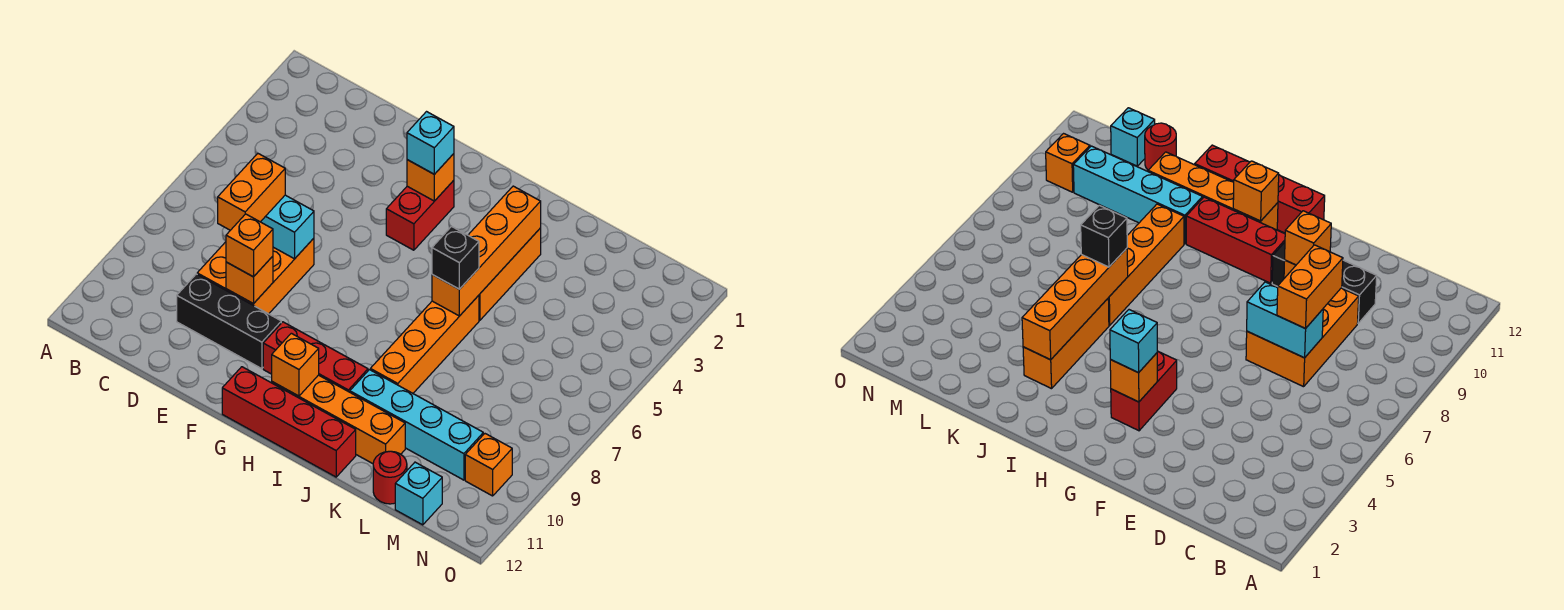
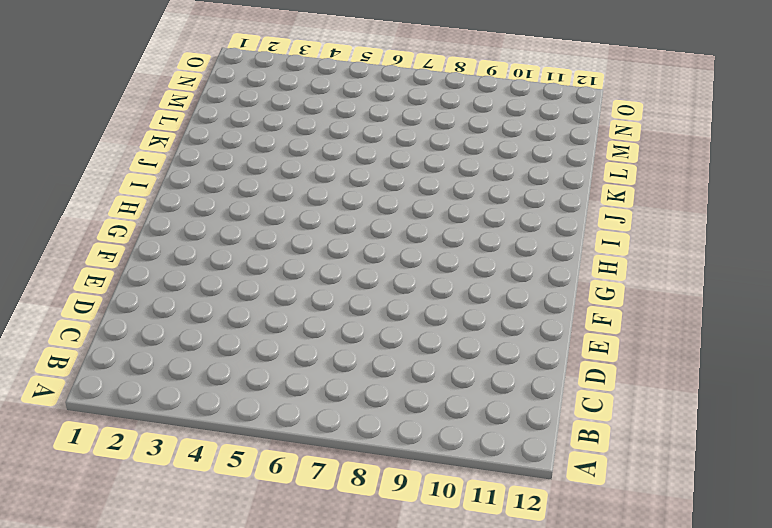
none -> orange 2x3 brick [197,238,314,314]
none -> black 1x3 brick [177,274,281,369]
none -> red 1x2 brick [386,180,454,250]

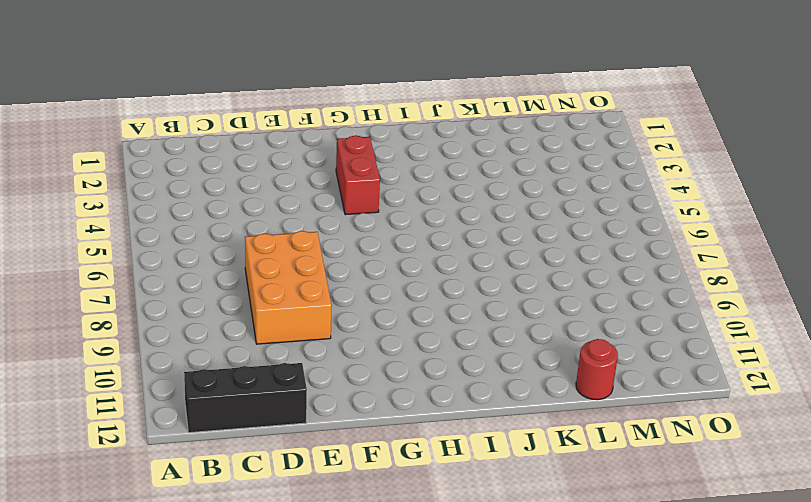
black 1x3 brick [184,363,307,433] -> black 1x3 brick moved to [177,274,281,369]
none -> red 1x3 brick [263,322,368,392]
none -> red 1x4 brick [222,367,356,477]
none -> orange 1x4 brick [272,375,405,464]

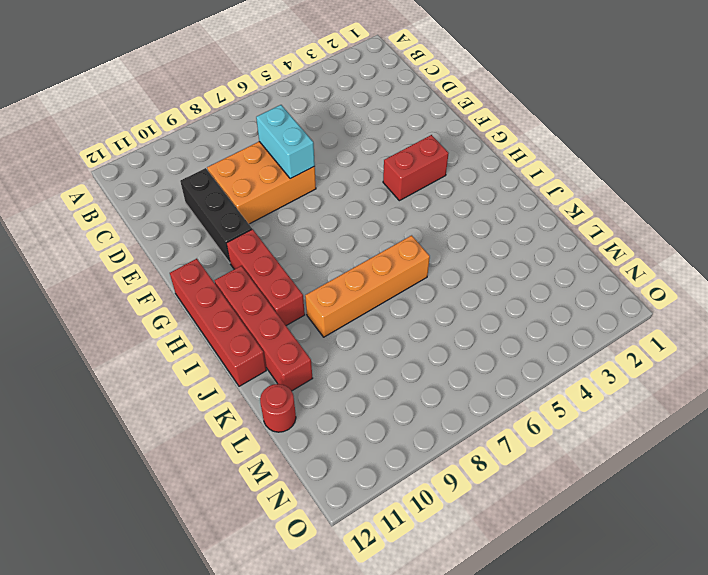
red 1x4 brick [214,266,313,391] -> orange 1x4 brick [272,375,405,464]
none -> orange 1x3 brick [479,228,541,320]
none -> cyan 1x4 brick [350,370,483,480]
none -> cyan 1x1 brick [395,462,442,525]

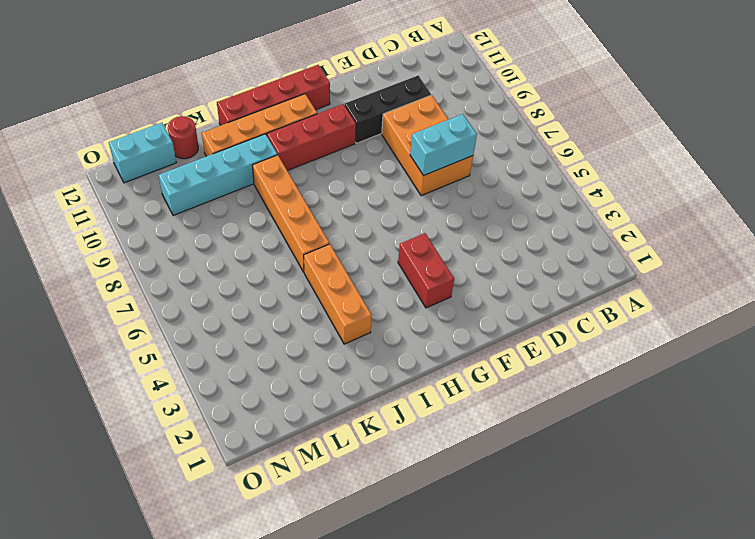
cyan 1x2 brick [109,123,176,183] -> cyan 1x1 brick [395,462,442,525]
none -> orange 1x1 brick [465,434,512,496]
none -> orange 1x1 brick [226,256,273,304]
none -> orange 1x1 brick [407,154,454,201]

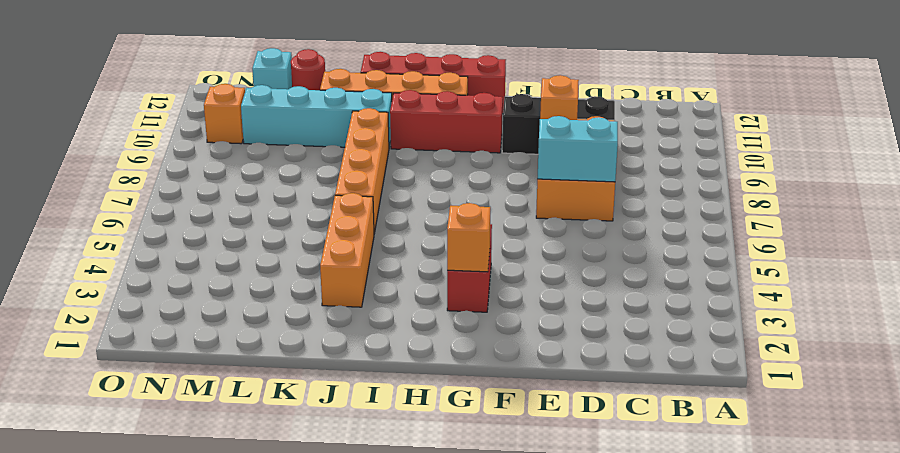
none -> orange 1x1 brick [272,333,319,396]
none -> orange 1x4 brick [432,186,541,316]
none -> orange 1x2 brick [218,153,285,230]

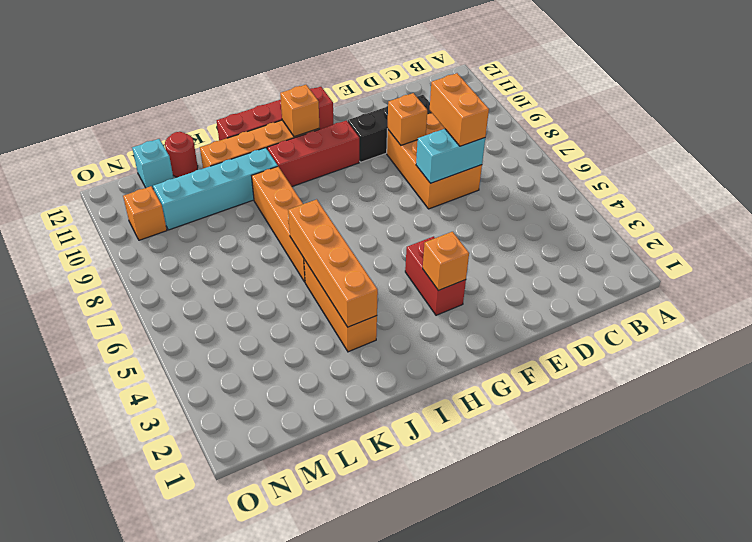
none -> orange 1x1 brick [226,214,273,277]
none -> cyan 1x1 brick [407,112,454,174]
none -> black 1x1 brick [432,226,479,289]

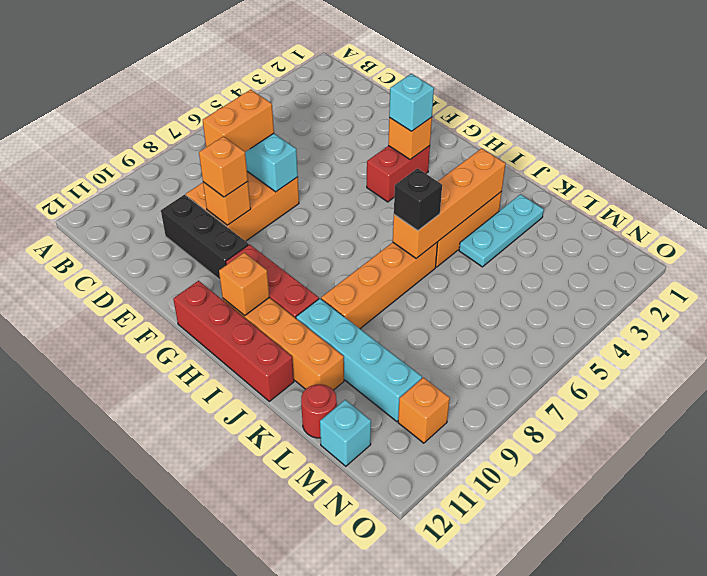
cyan 1x3 plate [459,194,544,267] -> none

